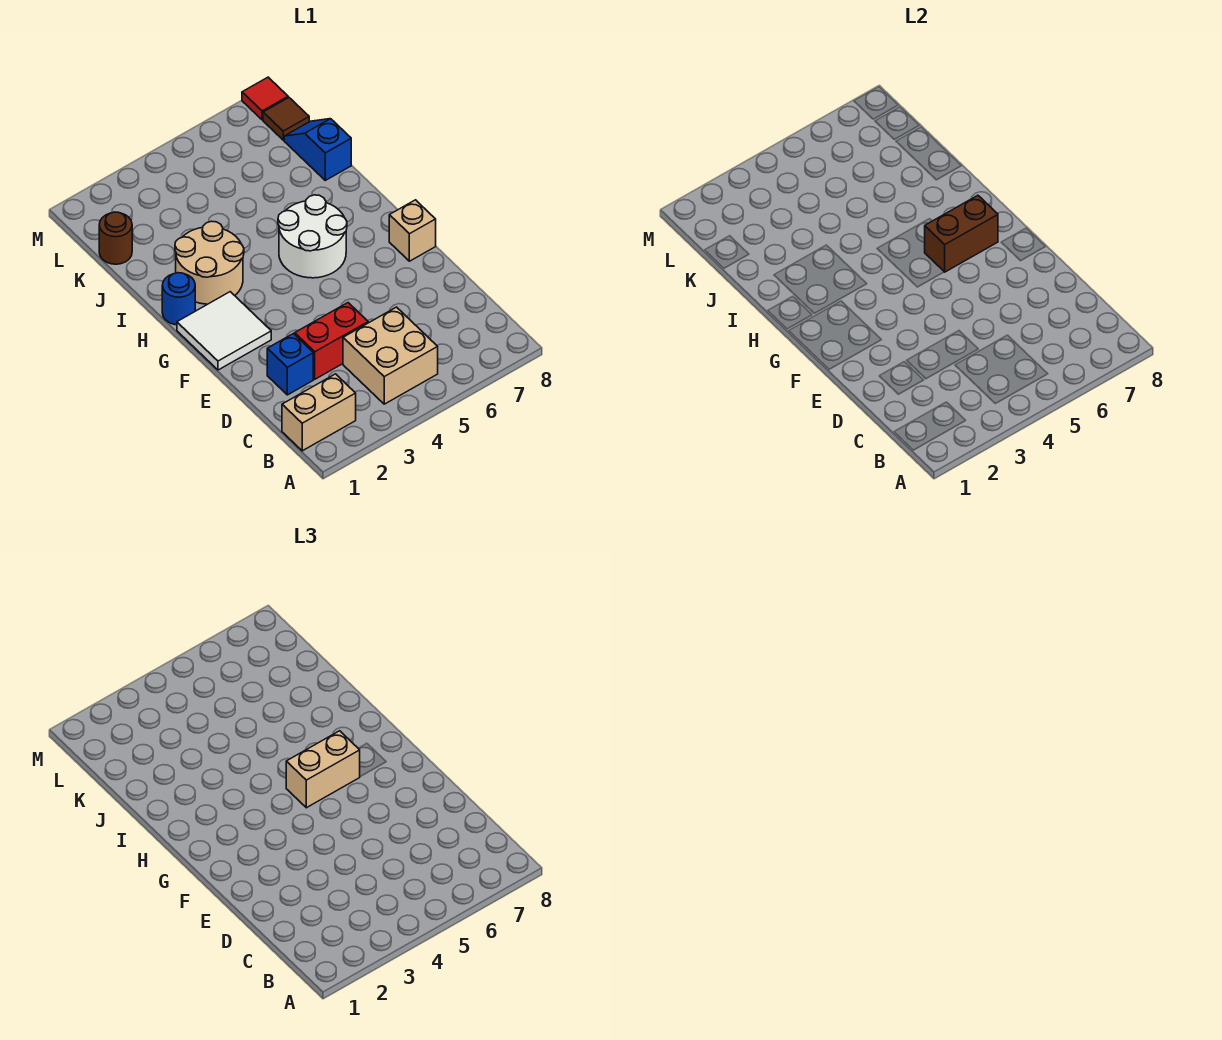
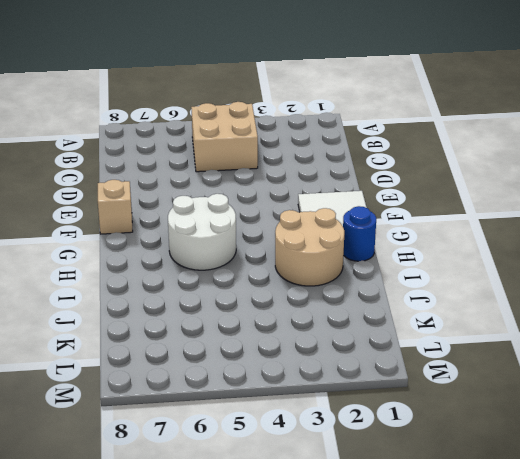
none -> tan 1x2 brick [282,374,356,451]
none -> blue 1x1 brick [267,334,313,395]
none -> red 1x2 brick [295,303,368,379]

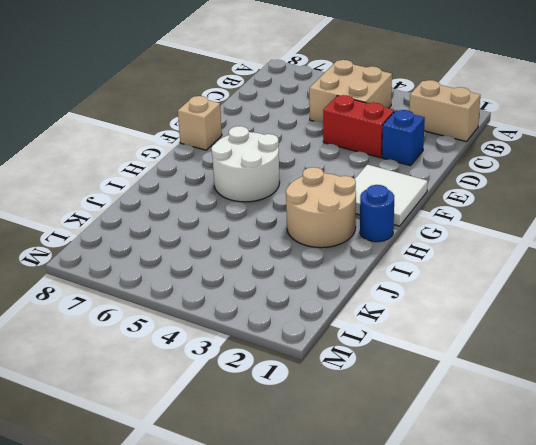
none -> blue 1x2 slope [284,119,351,180]
none -> brown 1x1 round brick [99,212,132,264]
none -> brown 1x1 tile [263,98,309,140]

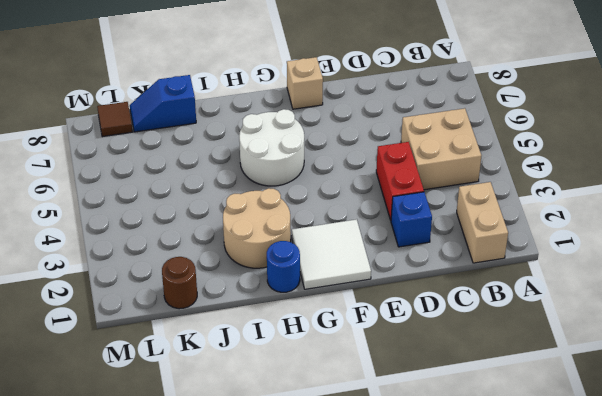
none -> red 1x1 tile [242,77,288,120]
none -> brown 1x2 brick [925,195,998,272]
none -> tan 1x2 brick [286,731,360,808]

